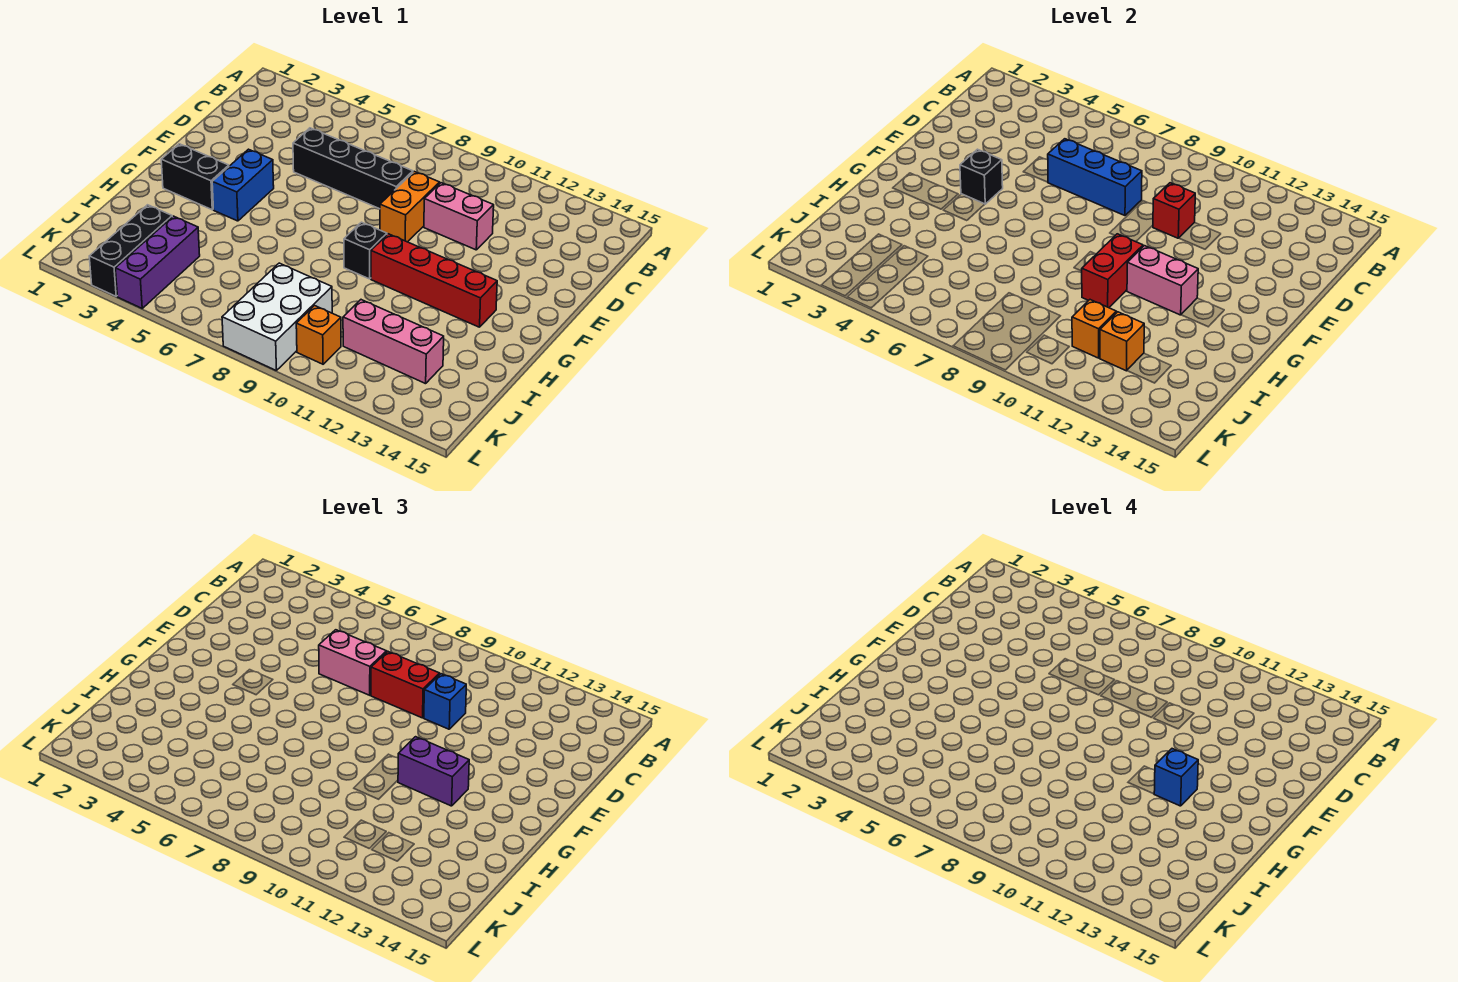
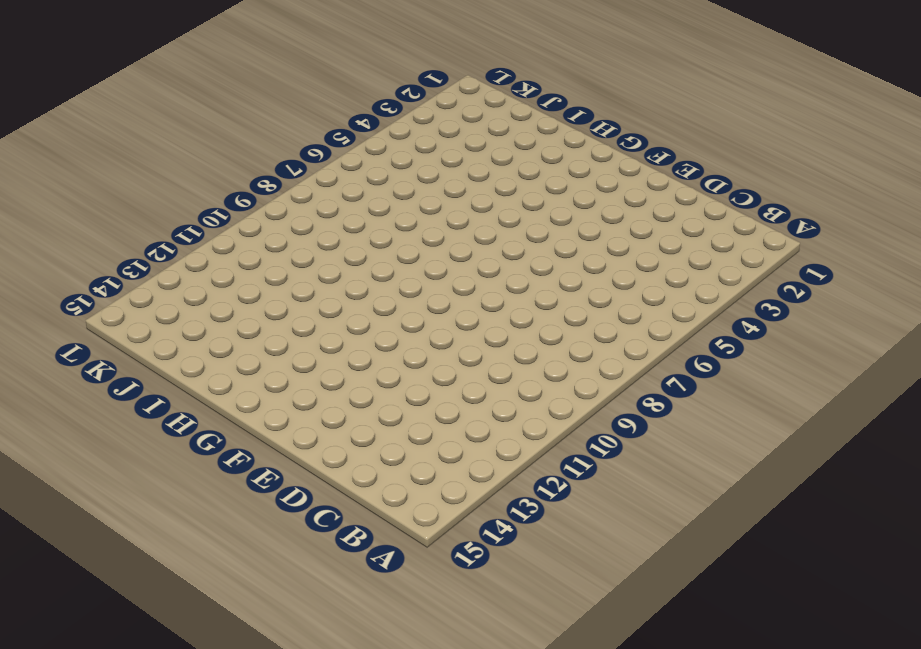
none -> black 1x4 brick [293,128,413,209]
none -> orange 1x2 brick [380,172,440,242]
none -> pink 1x2 brick [424,183,494,250]

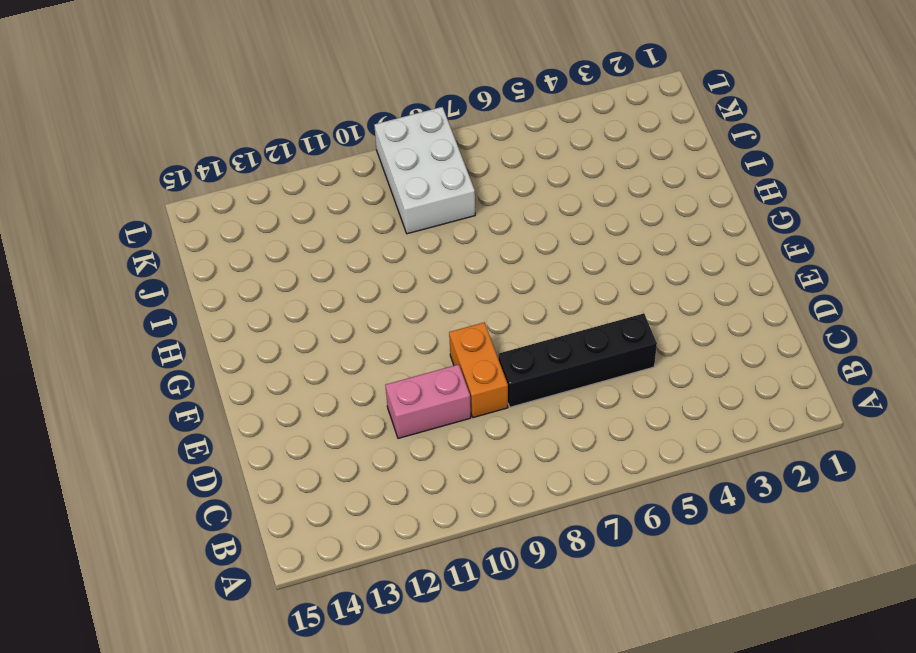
none -> blue 1x2 brick [212,149,274,221]
none -> black 1x2 brick [161,144,229,210]
none -> black 1x1 brick [344,222,387,279]

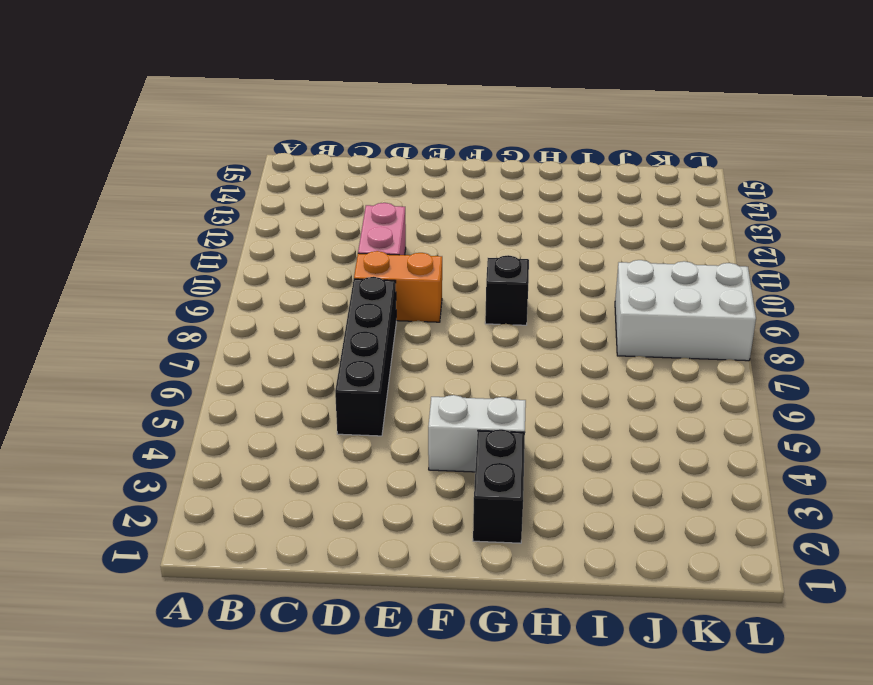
white 1x2 brick [428,395,526,472] -> blue 1x2 brick [212,149,274,221]
none -> red 1x4 brick [371,234,497,327]
none -> black 1x3 brick [89,205,172,296]
none -> purple 1x3 brick [115,216,200,308]

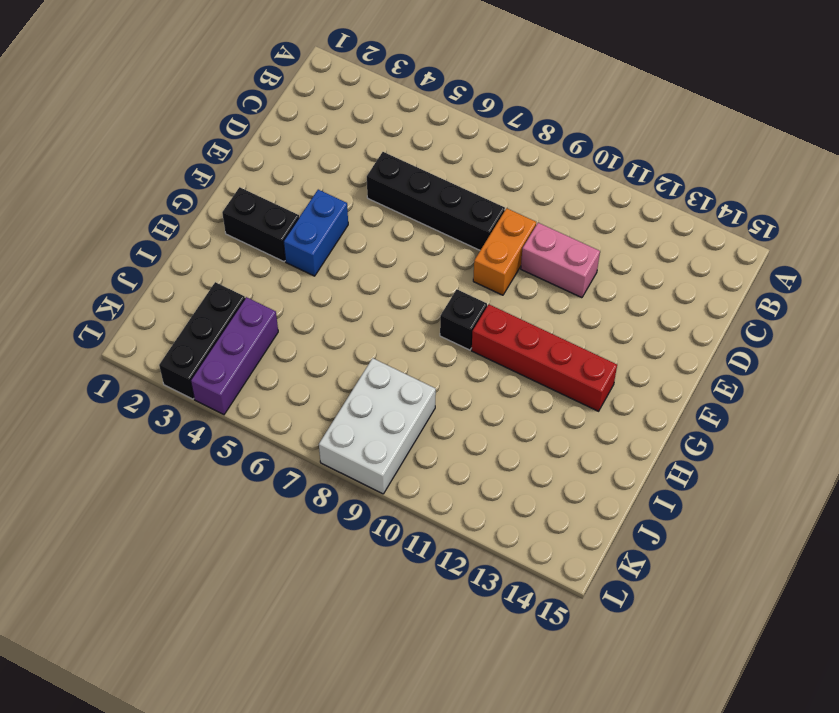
none -> pink 1x3 brick [343,300,444,384]
none -> orange 1x1 brick [296,306,341,364]
none -> blue 1x3 brick [1048,139,1142,216]

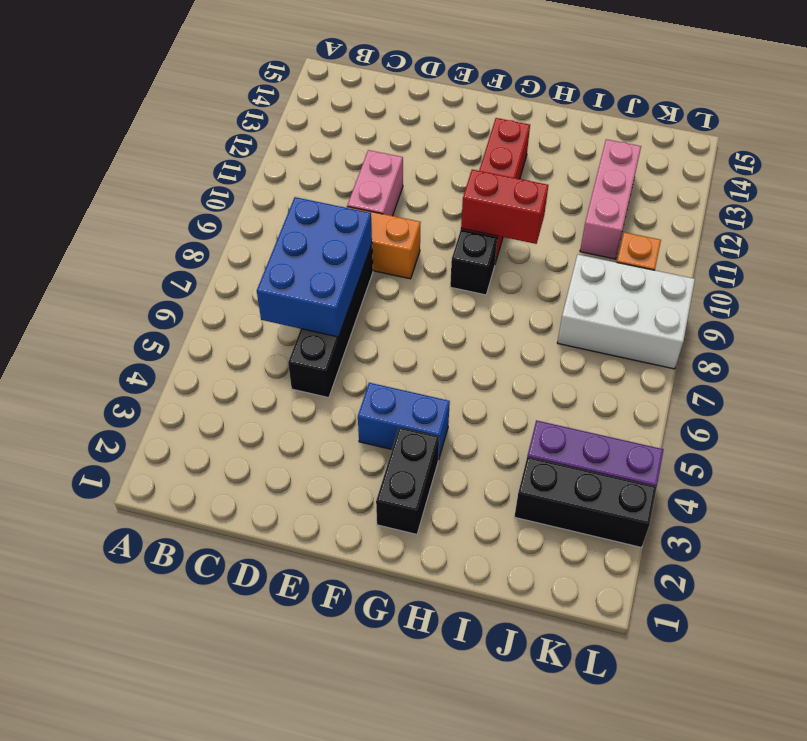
blue 2x3 brick [257,197,372,337] -> blue 1x3 brick [1048,139,1142,216]
none -> red 1x1 brick [1153,183,1195,238]
none -> black 1x1 brick [960,149,1003,204]
none -> pink 1x2 brick [1127,246,1198,315]

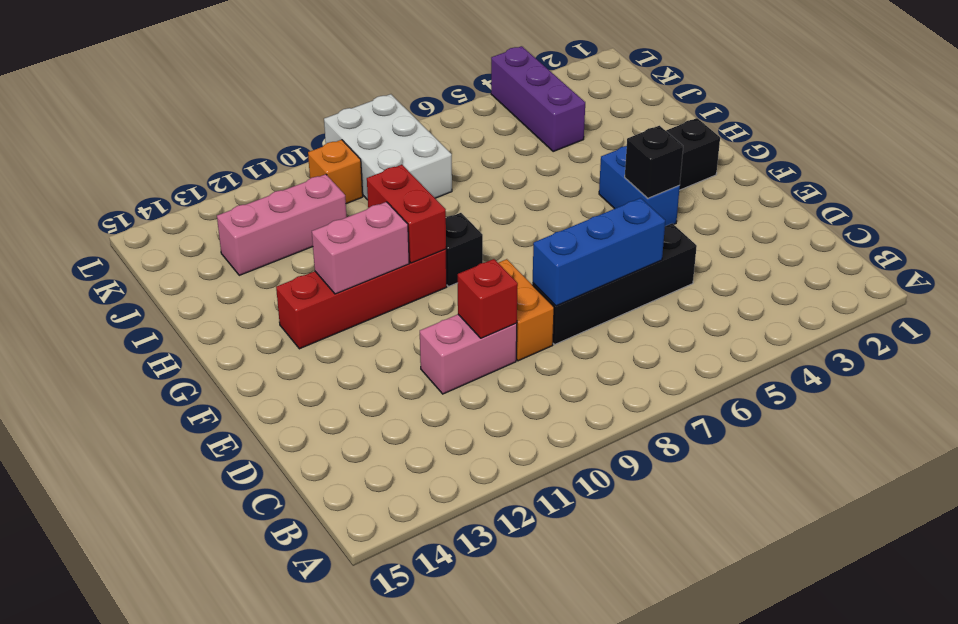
none -> black 1x3 brick [89,205,172,296]
none -> orange 1x1 brick [1072,300,1116,358]
none -> orange 1x1 brick [1100,312,1144,371]

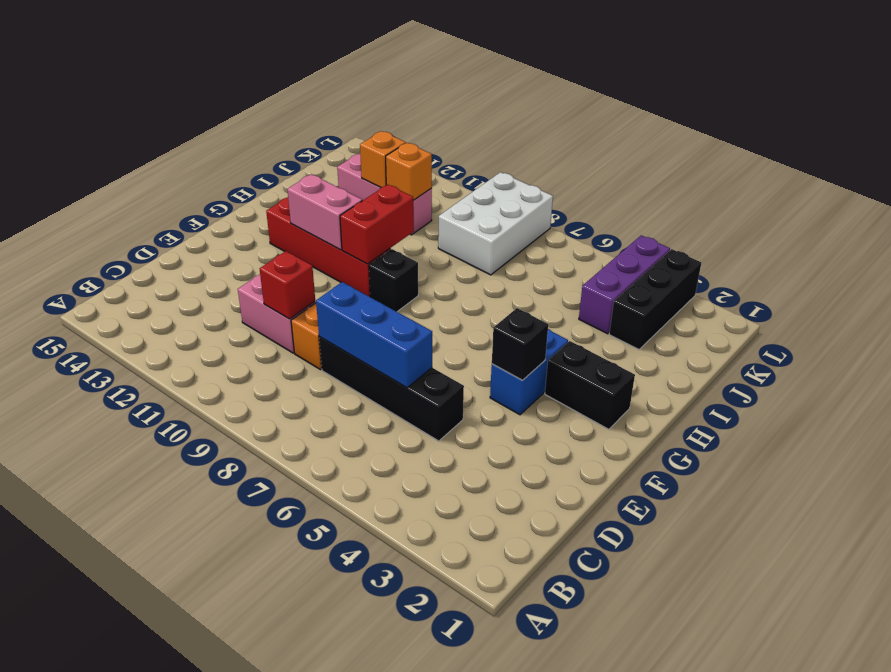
none -> orange 1x1 brick [296,306,341,364]
none -> pink 1x2 brick [319,630,387,695]
none -> red 1x2 brick [371,652,440,718]

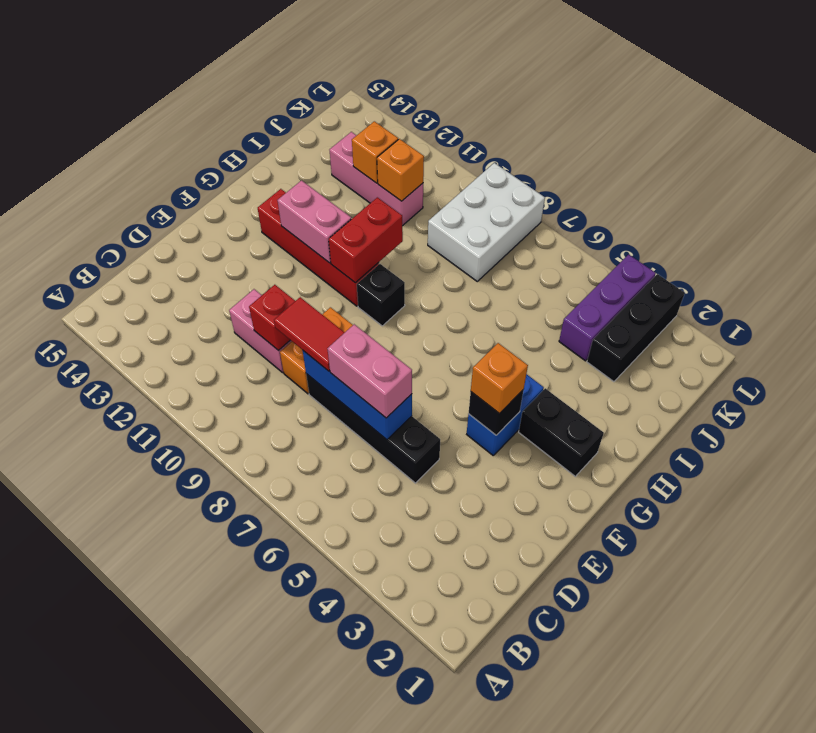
red 1x2 tile [274,297,345,371] -> red 1x2 brick [371,652,440,718]
orange 1x1 brick [471,343,528,414] -> orange 1x1 brick moved to [296,306,341,364]
none -> blue 1x1 brick [424,674,466,729]
none -> purple 1x2 brick [398,737,469,806]
none -> blue 1x1 brick [1154,749,1198,806]

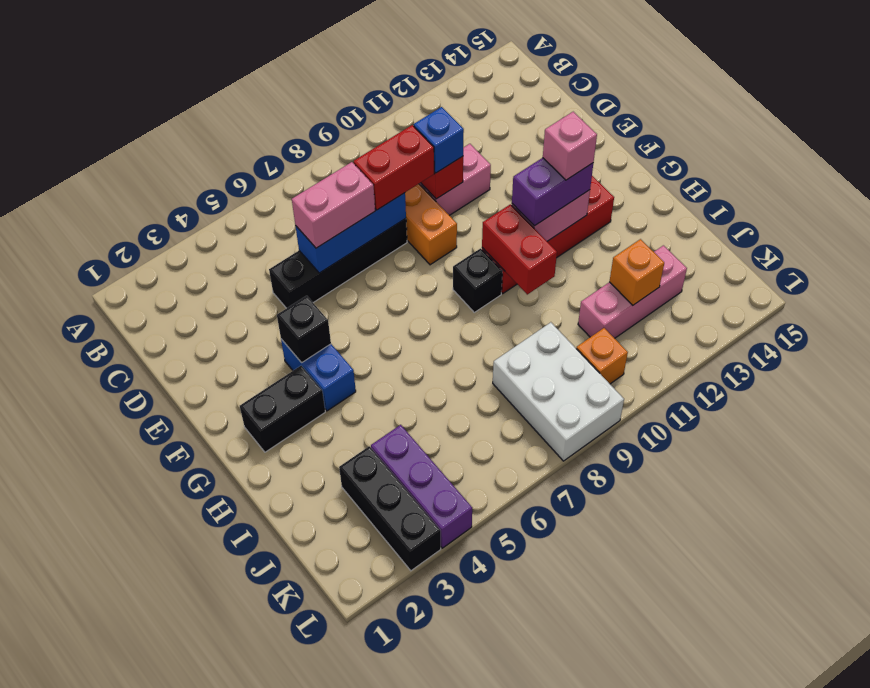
pink 1x1 brick [543,112,597,180] -> blue 1x1 brick [1154,749,1198,806]
none -> orange 1x1 brick [1072,300,1116,358]

